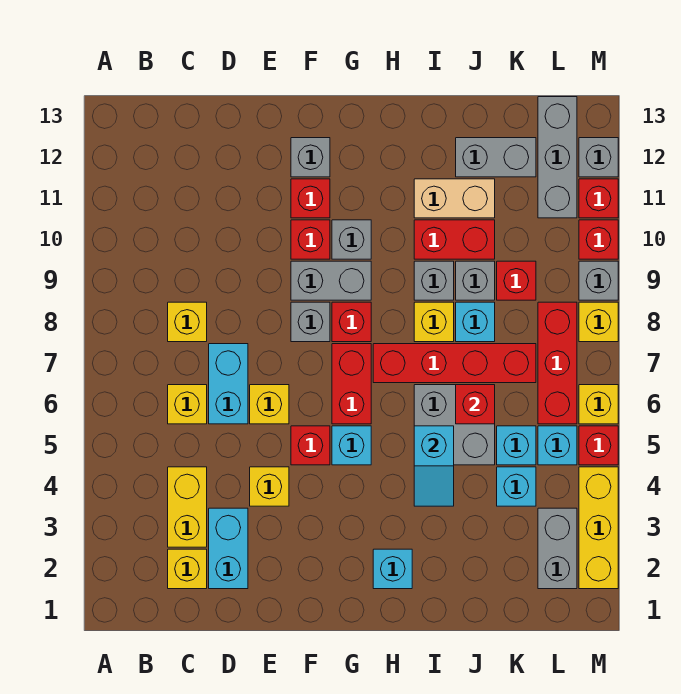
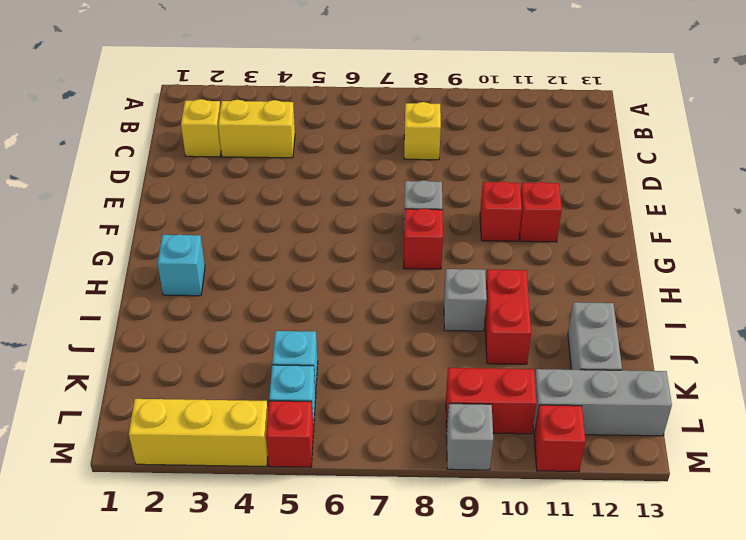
red 1x2 brick [446,368,537,434] -> red 1x2 brick moved to [332,344,371,424]
none -> yellow 1x1 brick [168,385,207,424]
none -> cyan 1x2 brick [209,508,248,589]
none -> cyan 1x2 brick [209,344,248,424]
none -> yellow 1x1 brick [250,467,289,506]

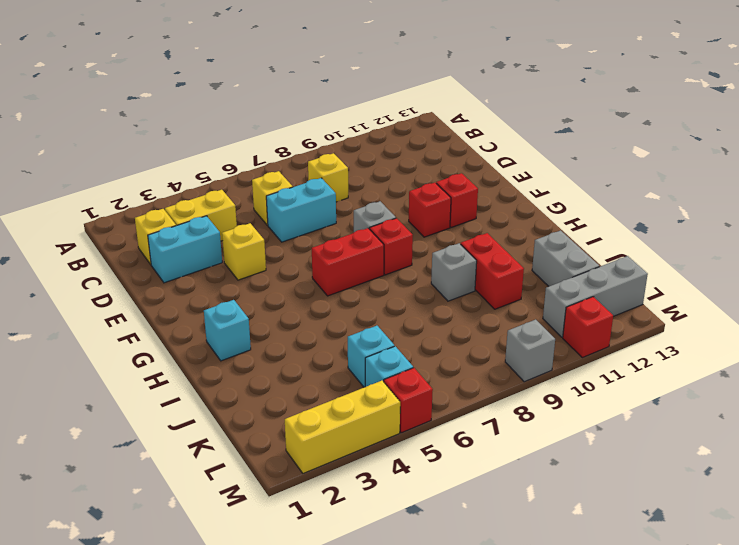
none -> yellow 1x1 brick [250,385,289,424]
none -> red 1x1 brick [291,426,330,465]
none -> grey 1x2 brick [291,261,371,300]
none -> grey 1x1 brick [291,138,330,177]

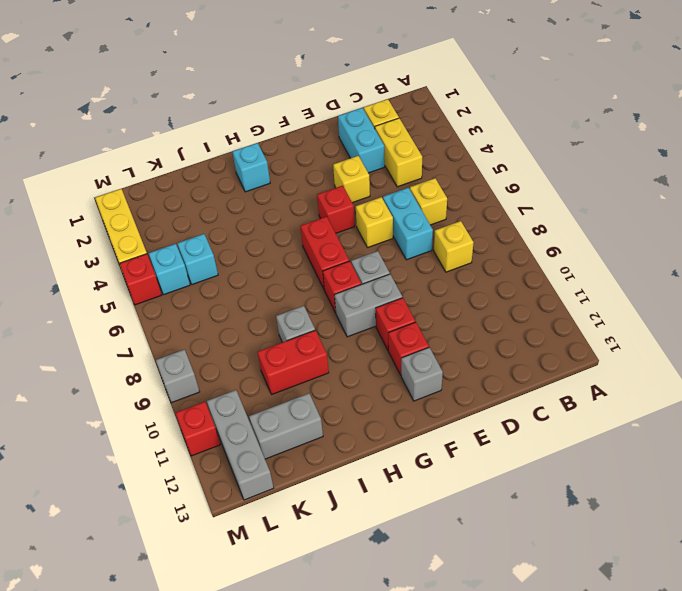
none -> cyan 1x1 brick [332,426,371,465]
none -> grey 1x1 brick [332,220,371,259]
none -> red 1x4 brick [373,344,536,383]
none -> grey 2x2 brick [414,385,495,465]

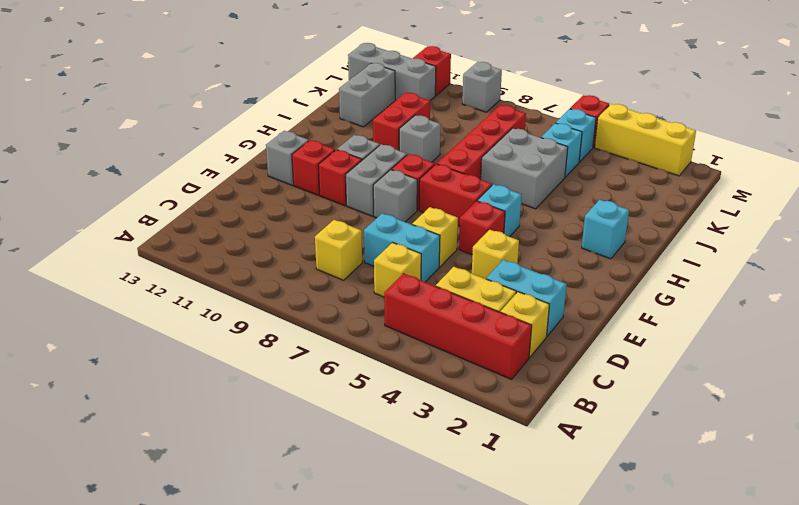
red 1x4 brick [384,274,532,379] -> none
none -> yellow 1x1 brick [414,302,454,342]
none -> tan 1x2 brick [414,179,495,218]
none -> cyan 1x1 brick [456,302,495,342]
none -> grey 1x1 brick [456,261,495,300]

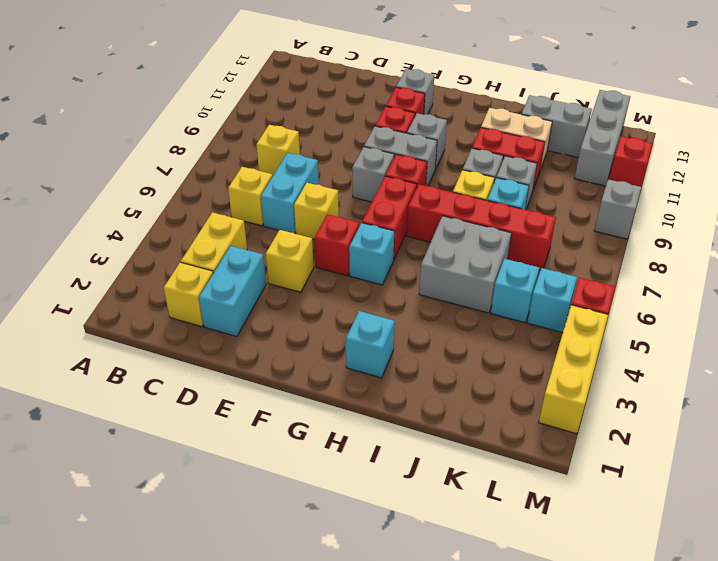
none -> cyan 1x1 brick [497,467,536,506]
none -> red 1x1 brick [497,261,536,300]
none -> grey 1x2 brick [538,508,577,589]
none -> red 1x3 brick [538,302,577,424]

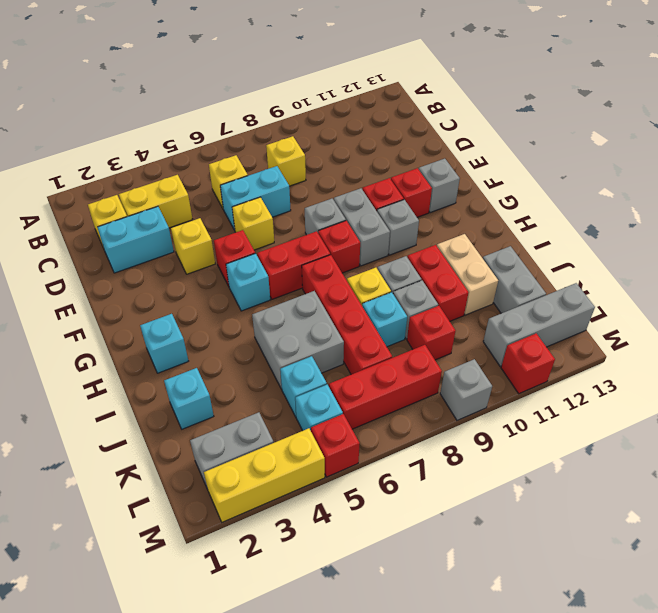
cyan 1x1 brick [164,368,214,429] -> cyan 1x1 brick moved to [497,467,536,506]
none -> yellow 1x1 brick [579,385,618,424]
none -> yellow 1x1 brick [579,302,618,342]
none -> red 1x1 brick [579,220,618,259]
none -> grey 1x1 brick [579,138,618,177]

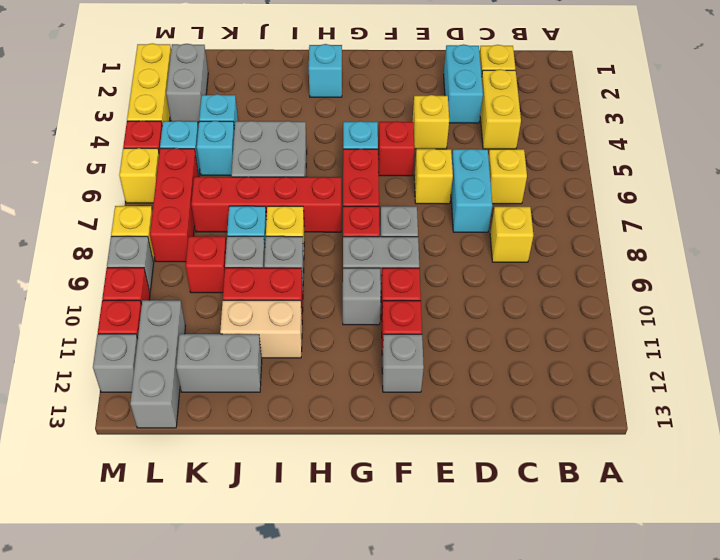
none -> cyan 1x2 slope [414,426,454,506]
none -> red 1x1 brick [456,385,495,424]

